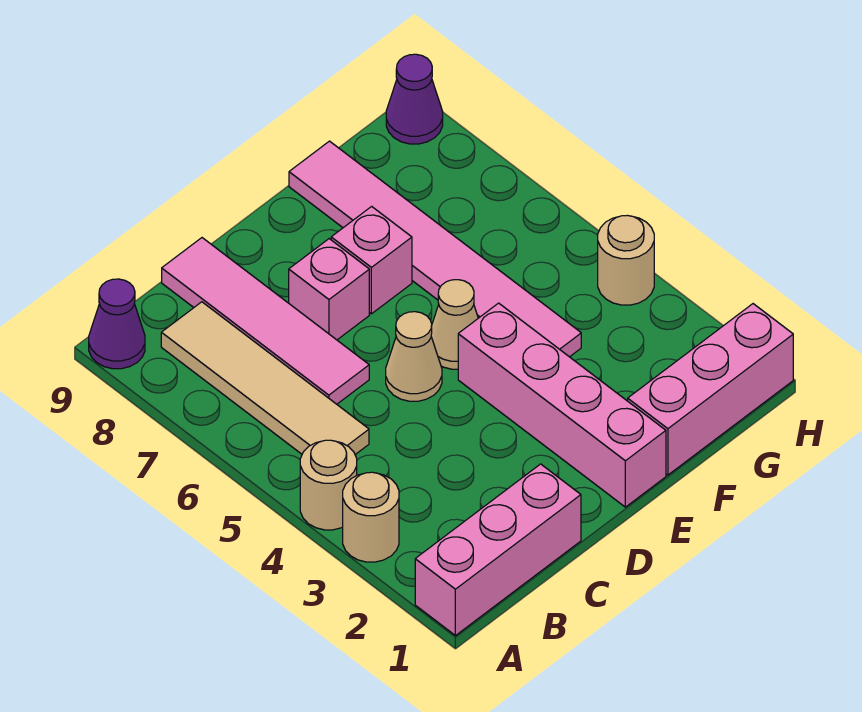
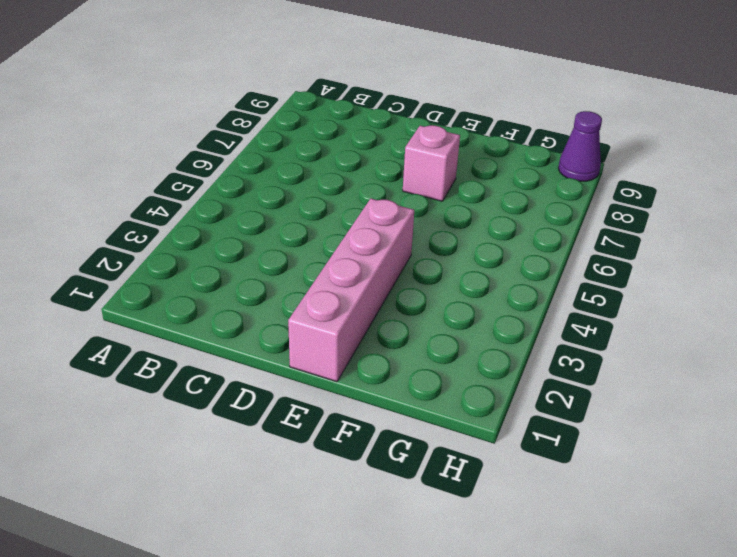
none -> pink 1x3 brick [415,464,581,636]
none -> tan 1x1 round brick [343,472,399,562]
none -> tan 1x1 round brick [300,440,357,530]

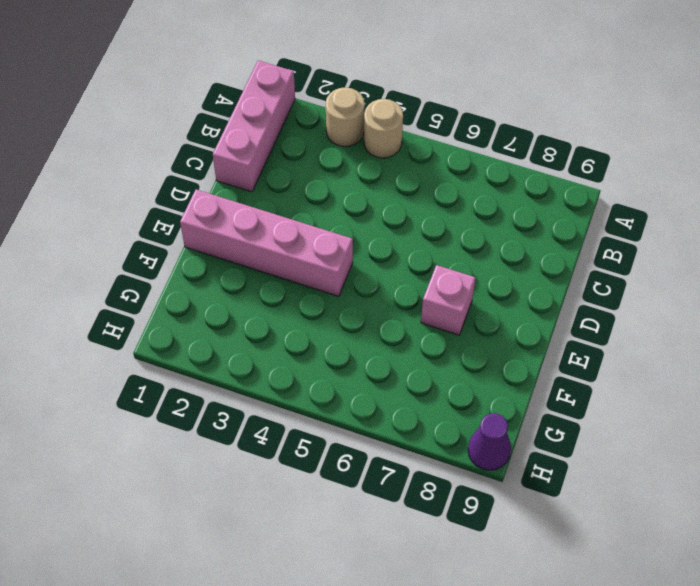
none -> purple 1x1 cone [89,279,145,369]
none -> tan 1x4 tile [161,302,369,455]
none -> pink 1x4 tile [162,238,369,404]

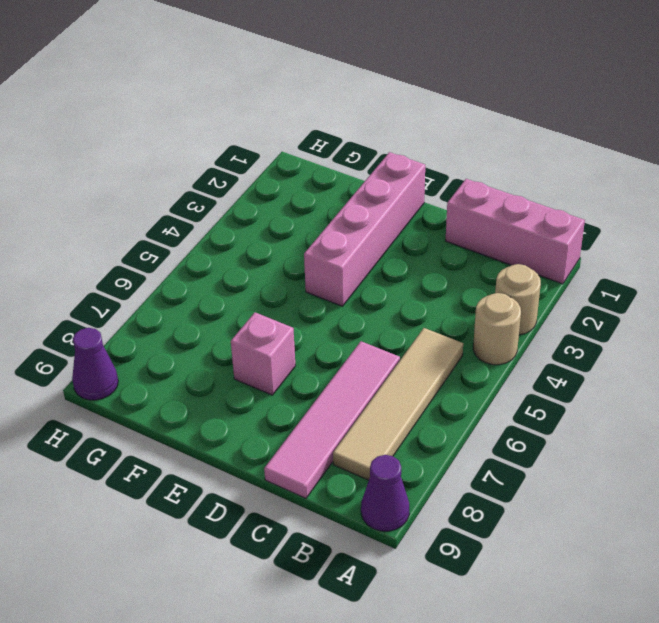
none -> tan 1x1 cone [386,312,442,401]
none -> pink 1x1 brick [289,239,369,340]
none -> tan 1x1 cone [431,280,478,369]

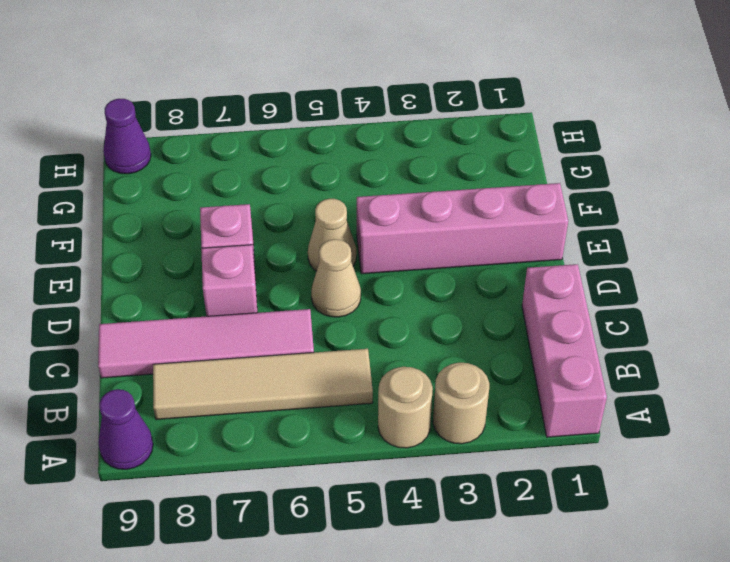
none -> pink 1x3 brick [628,304,793,475]
none -> pink 1x6 tile [289,141,581,357]
none -> tan 1x1 round brick [598,215,654,305]

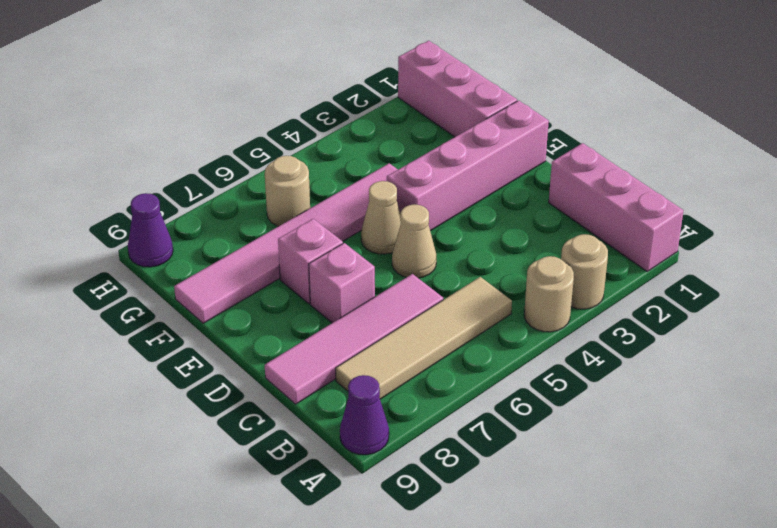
tan 1x1 round brick [265,156,310,226] -> tan 1x1 round brick moved to [598,215,654,305]

